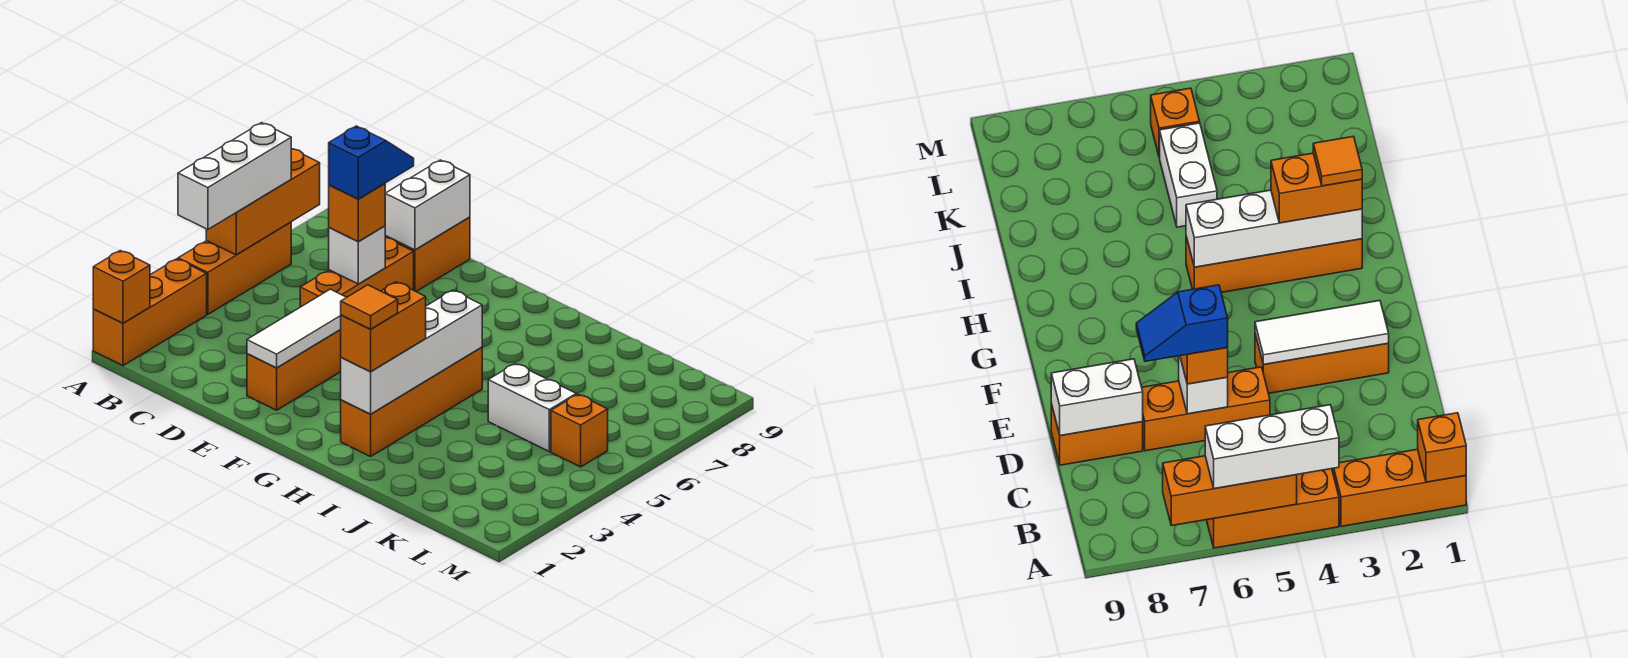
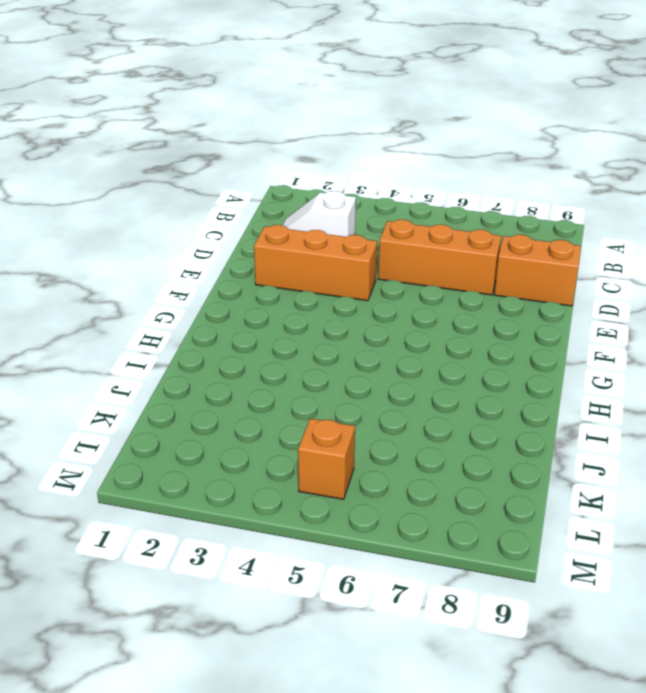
white 1x2 slope [283,191,356,237] -> none
none -> orange 1x3 brick [93,259,207,366]
none -> orange 1x3 brick [178,222,291,314]
none -> orange 1x4 brick [341,347,482,457]

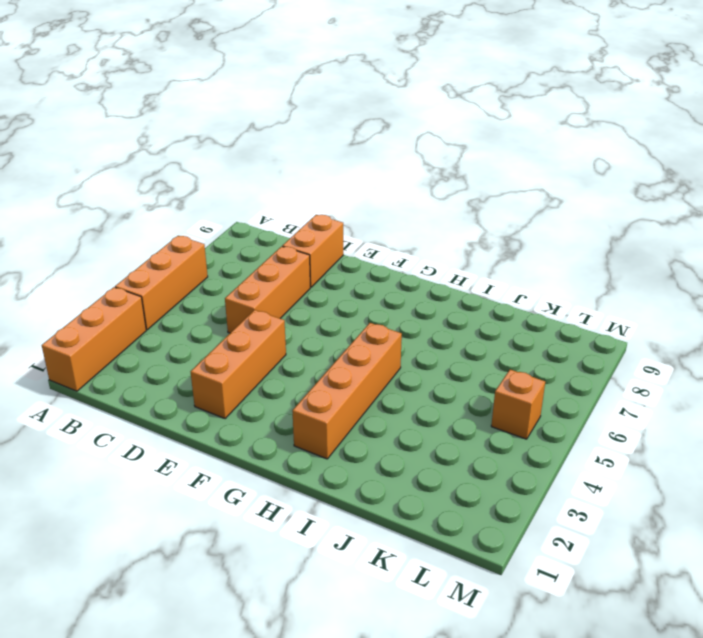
none -> white 1x2 brick [488,364,576,452]
none -> orange 1x1 brick [93,251,150,323]
none -> orange 1x3 brick [206,149,320,255]

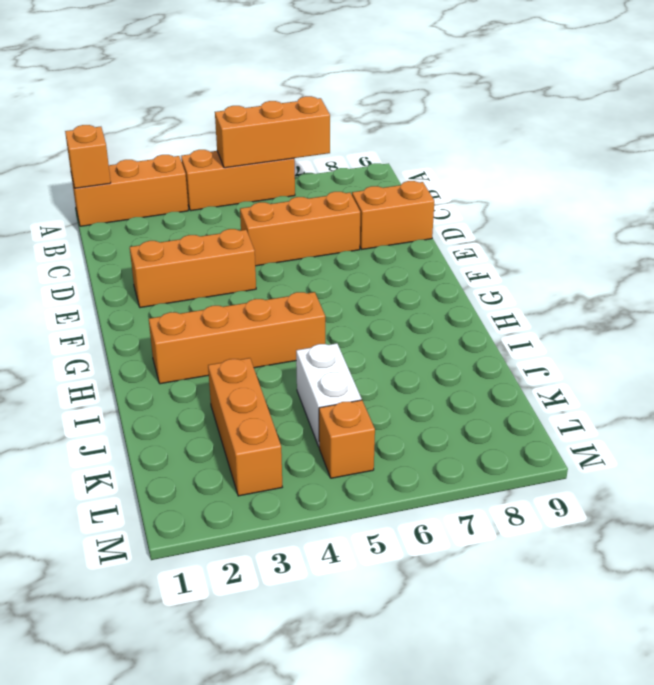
orange 1x3 brick [208,358,282,496] -> none
none -> white 1x1 brick [329,226,385,284]
none -> white 1x2 brick [385,160,470,250]
none -> white 1x3 tile [247,289,347,368]

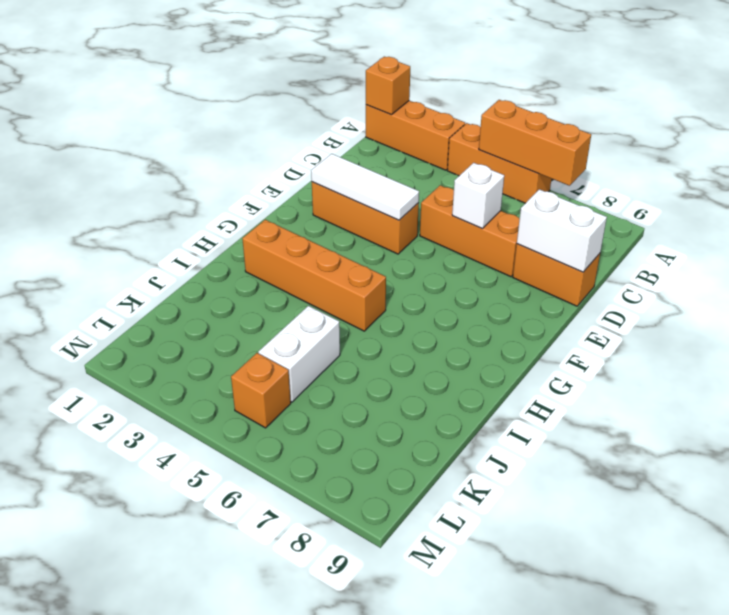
none -> white 1x4 brick [341,290,482,414]
none -> white 1x3 brick [178,123,291,230]
none -> orange 1x1 brick [329,184,385,242]

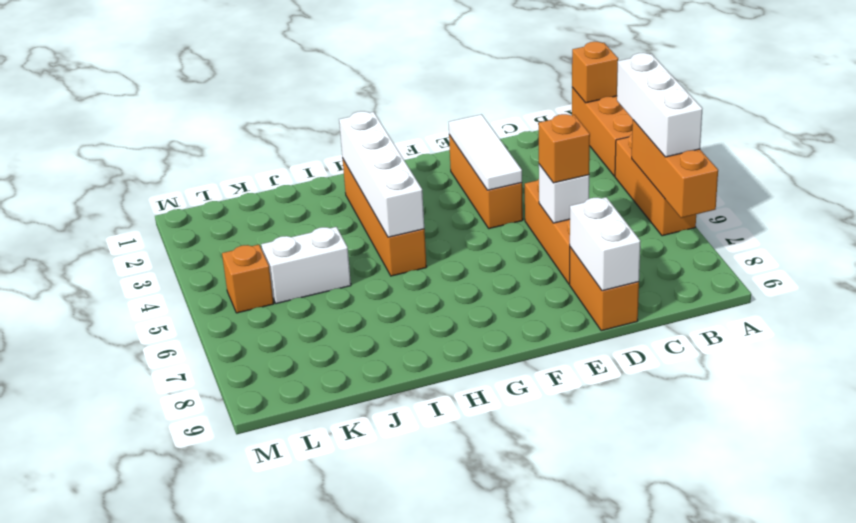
none -> orange 1x2 brick [341,282,426,372]
none -> blue 1x2 slope [329,126,414,199]
none -> orange 1x1 tile [341,285,398,329]

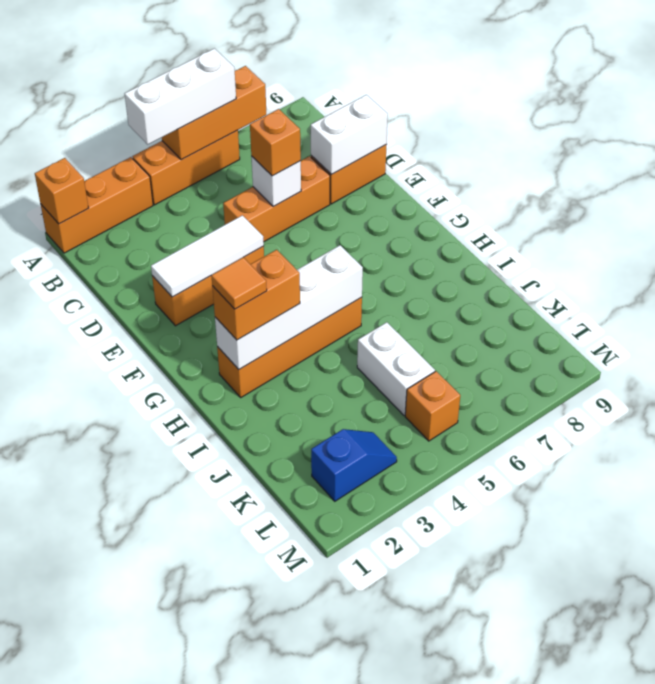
blue 1x2 slope [311,429,397,501] -> blue 1x2 slope moved to [329,126,414,199]

